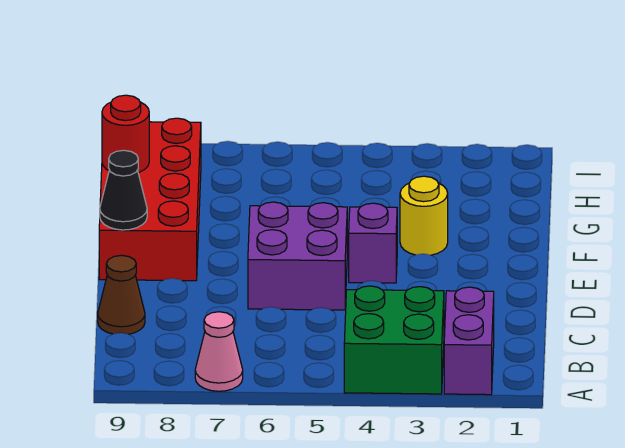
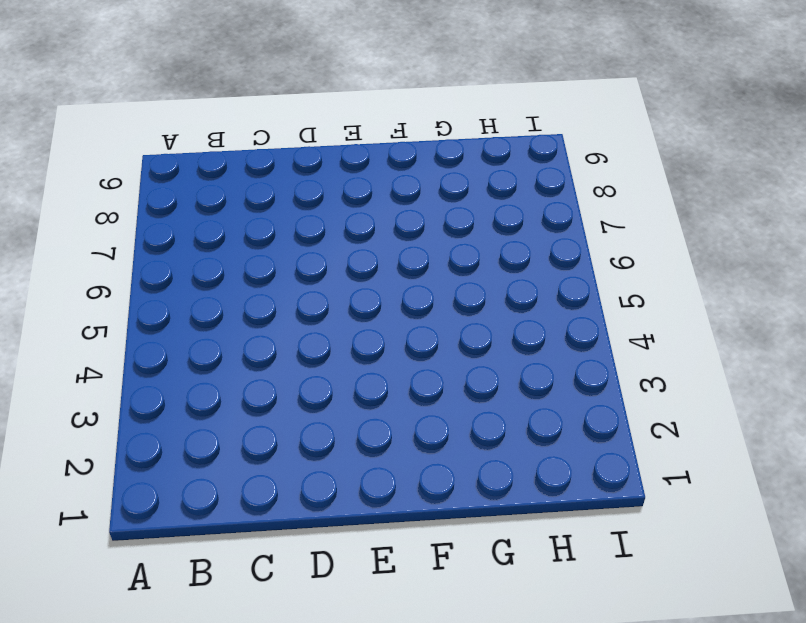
none -> purple 1x2 brick [444,287,494,395]
none -> green 2x2 brick [344,286,444,394]

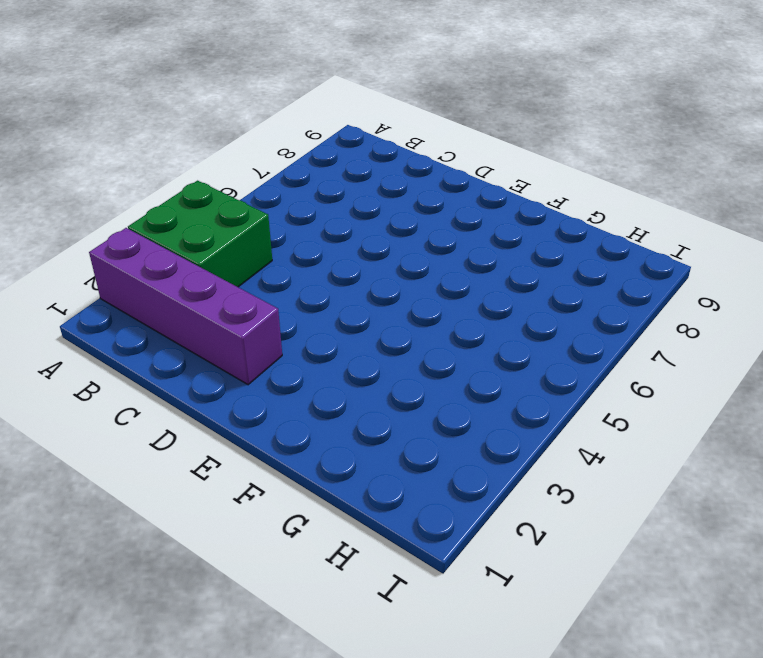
purple 1x4 brick [89,228,282,385] -> purple 1x2 brick [444,287,494,395]
none -> pink 1x1 cone [195,312,243,391]
none -> brown 1x1 cone [98,255,145,334]

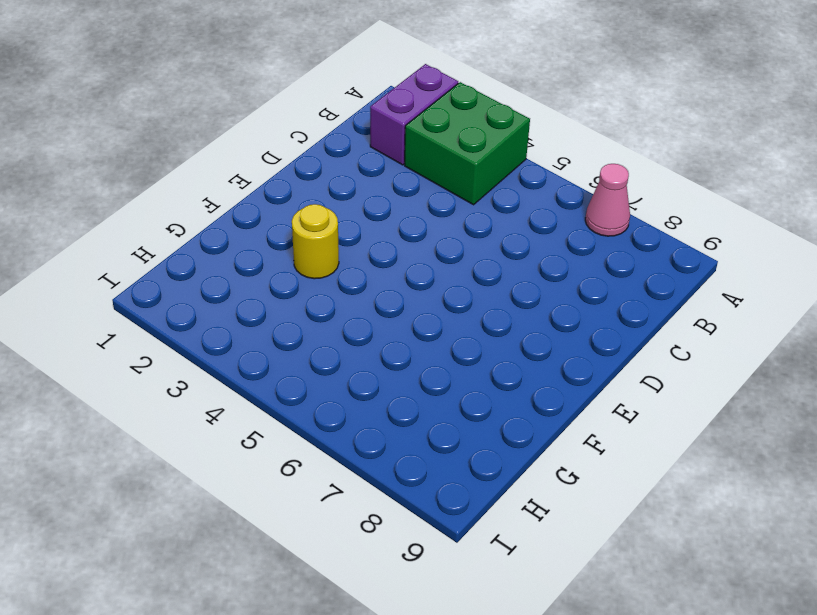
none -> brown 1x1 cone [98,255,145,334]
none -> purple 2x2 brick [248,202,347,310]

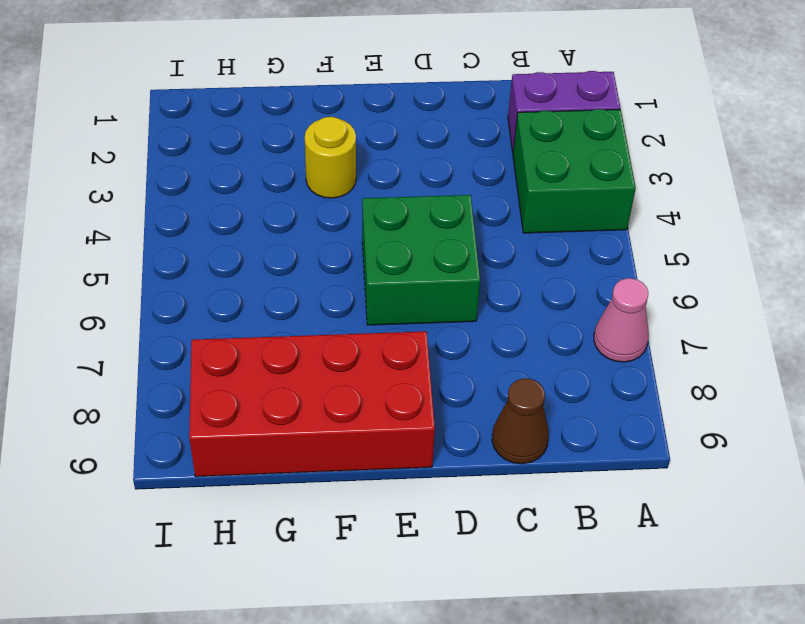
green 2x2 brick [362,195,480,325] -> purple 2x2 brick [248,202,347,310]
none -> purple 1x1 brick [349,203,397,283]
none -> black 1x1 cone [100,150,147,230]

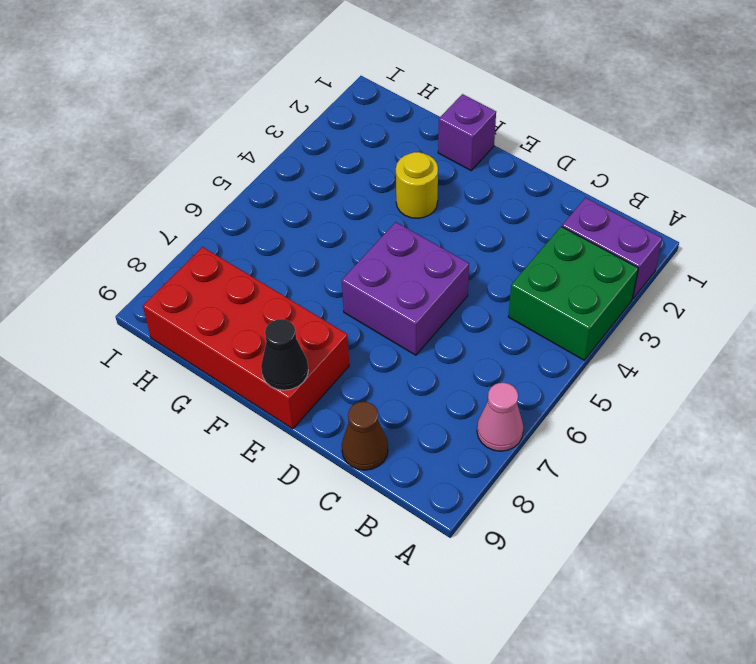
purple 1x1 brick [438,94,496,170] -> purple 1x1 brick moved to [349,203,397,283]
none -> red 1x1 round brick [102,95,149,173]

